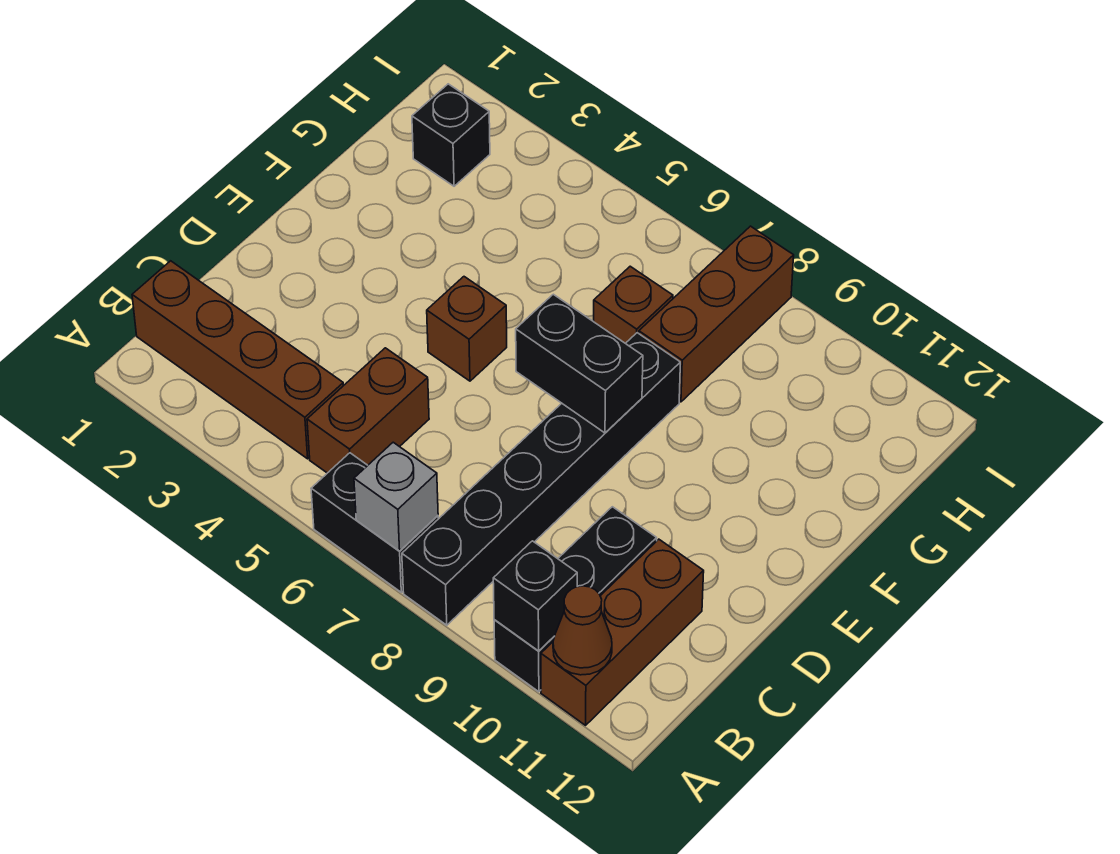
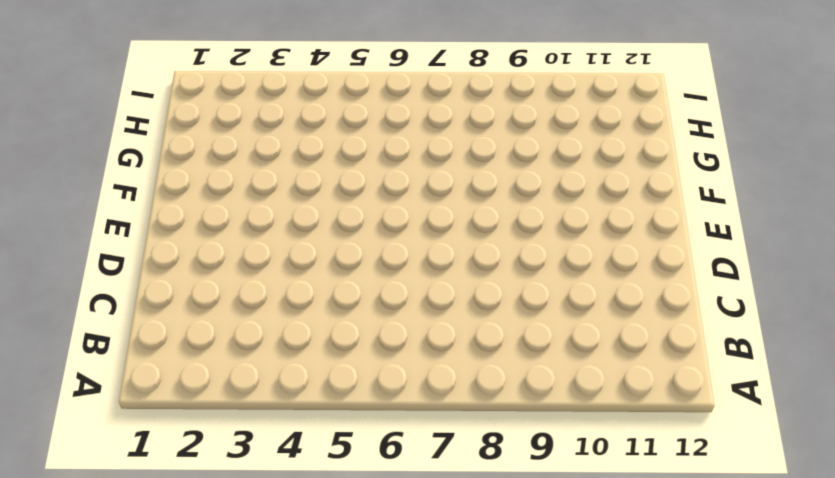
none -> black 1x2 brick [311,453,438,592]
none -> black 1x6 brick [402,333,680,625]
none -> black 1x3 brick [494,507,657,692]

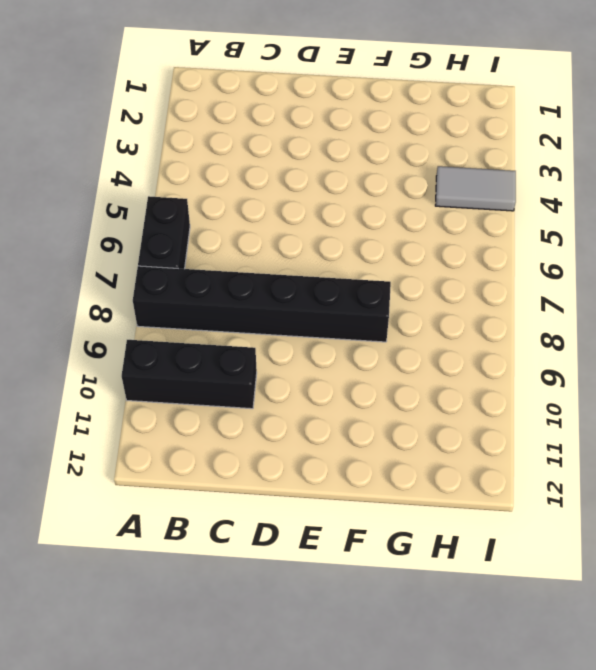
grey 1x2 tile [435,166,516,211] -> none
none -> brown 1x3 brick [541,539,704,725]
none -> brown 1x4 brick [132,261,343,459]
none -> brown 1x2 brick [307,348,429,473]

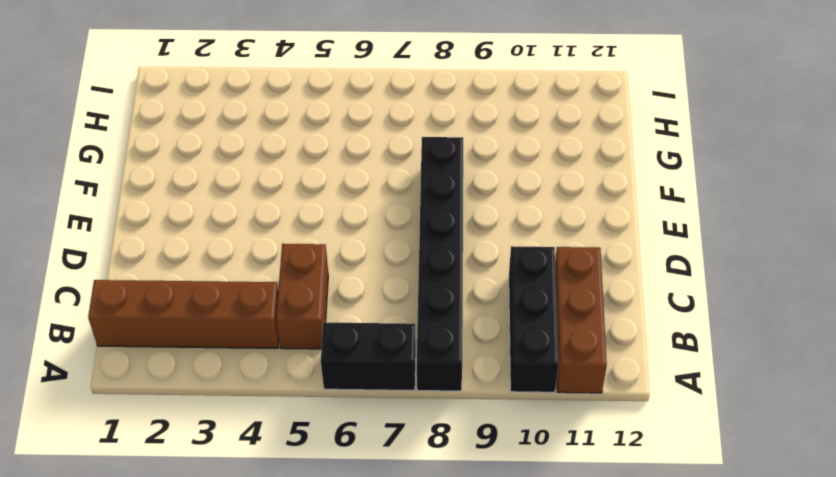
none -> brown 1x1 brick [427,277,507,381]
none -> brown 1x1 brick [594,266,673,343]
none -> brown 1x3 brick [639,226,794,402]

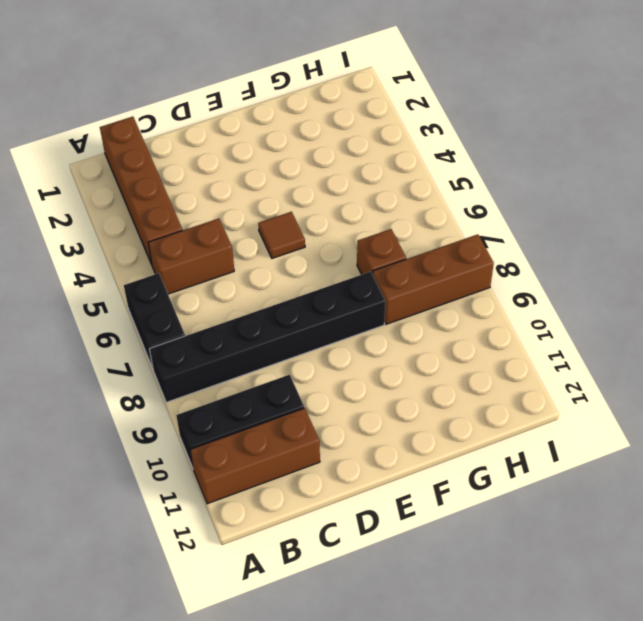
brown 1x1 tile [258,212,305,258] -> brown 1x1 brick [427,277,507,381]
none -> black 1x1 brick [412,84,490,186]
none -> grey 1x1 brick [354,442,438,551]
none -> black 1x1 brick [493,541,577,651]

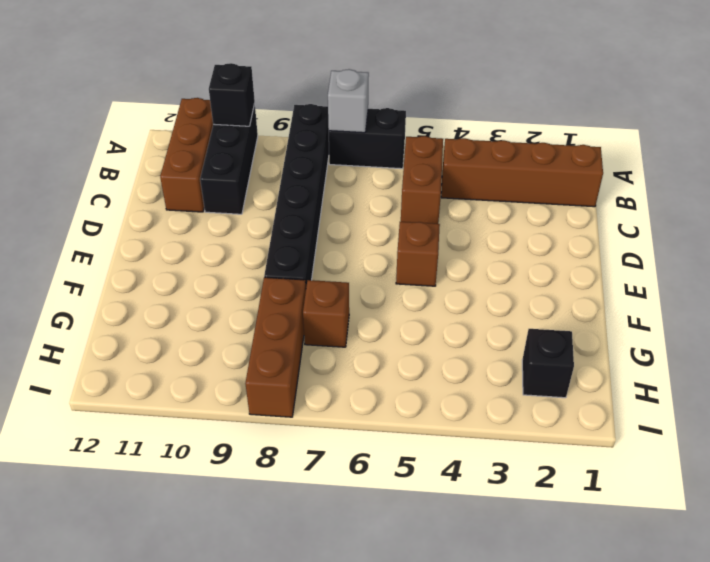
none -> brown 1x1 cone [553,586,612,675]
none -> black 1x2 brick [516,294,643,433]

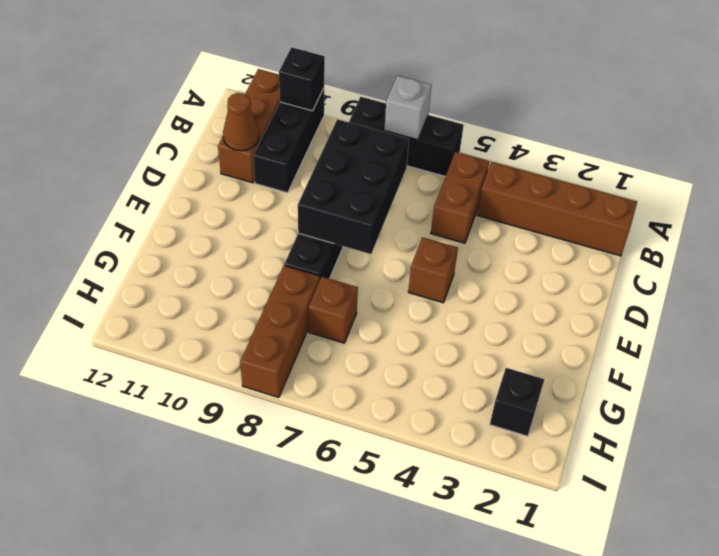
black 2x3 brick [298,119,409,254] -> black 1x2 brick [516,294,643,433]
brown 1x1 cone [223,93,259,151] -> brown 1x1 cone moved to [553,586,612,675]

